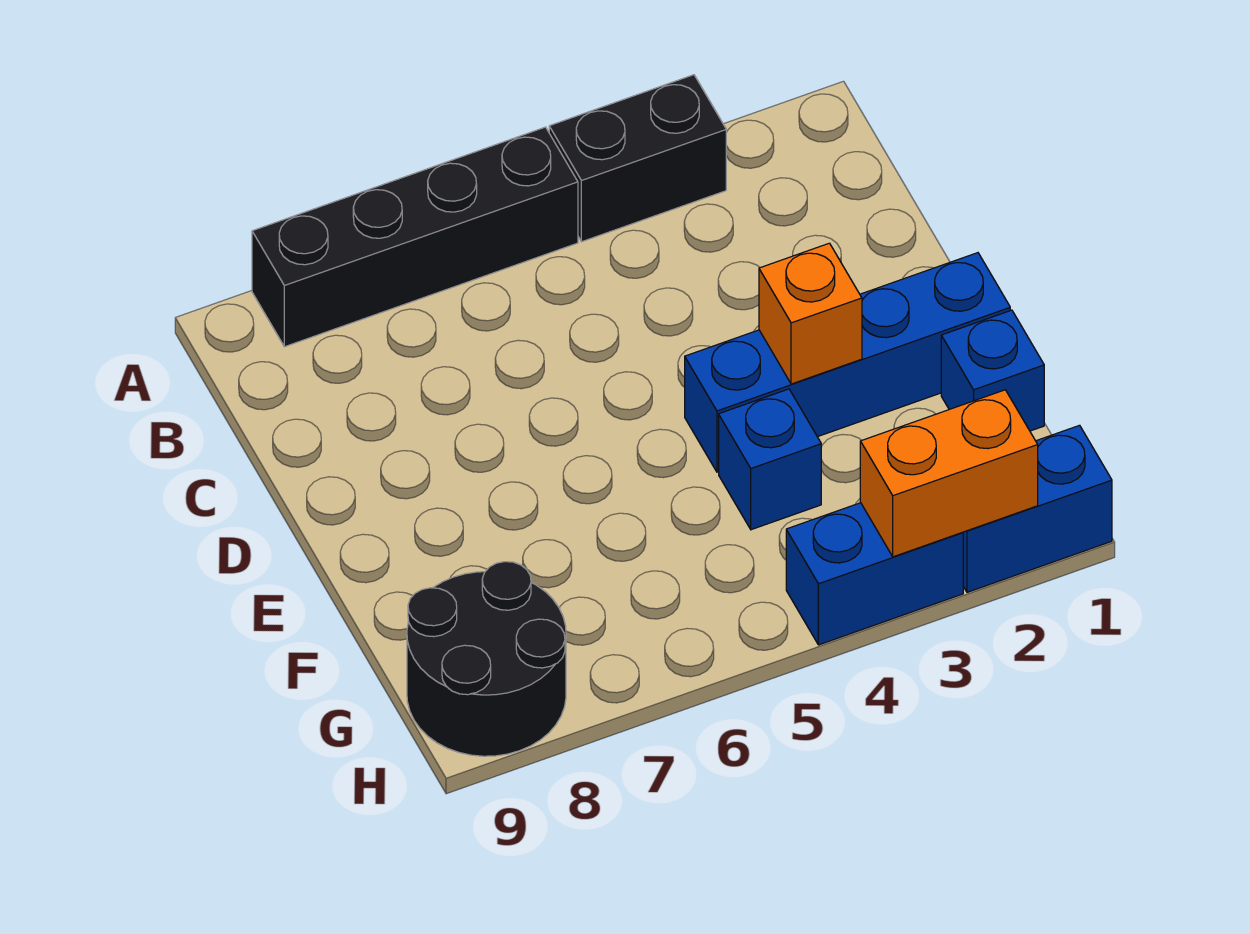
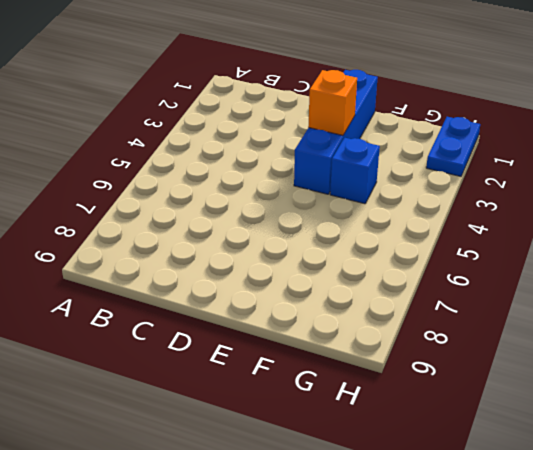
blue 1x2 plate [426,117,480,176] -> blue 1x2 brick [963,425,1112,592]
none -> black 1x2 brick [549,75,726,242]
none -> black 1x4 brick [252,127,578,347]

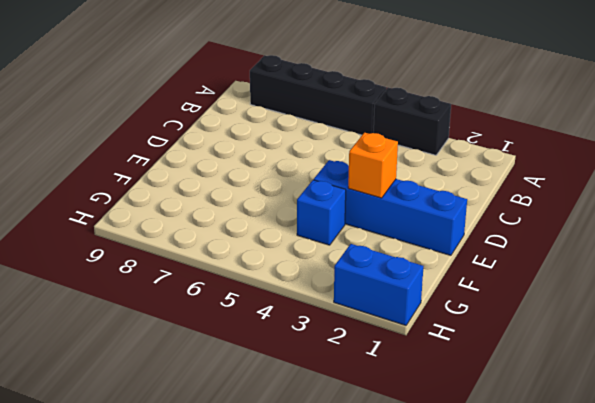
none -> blue 1x1 brick [941,310,1044,431]
none -> black 2x2 round brick [407,562,566,756]

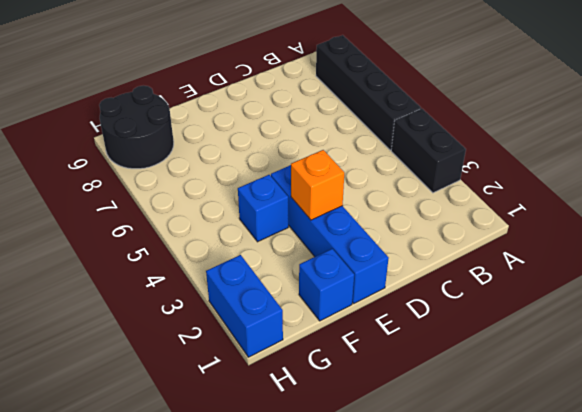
none -> blue 1x2 brick [786,503,963,645]
none -> orange 1x2 brick [860,390,1038,557]

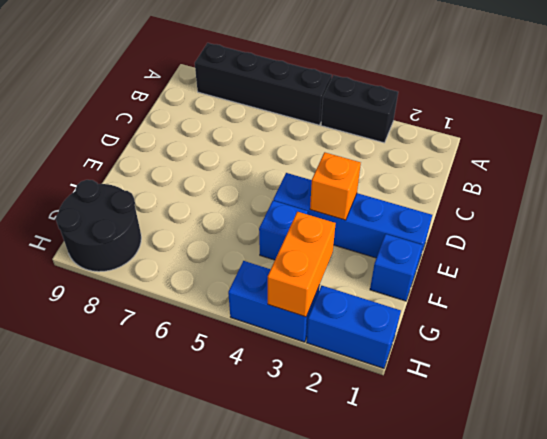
orange 1x2 brick [268,212,336,317] -> orange 1x2 brick turned to [860,390,1038,557]

